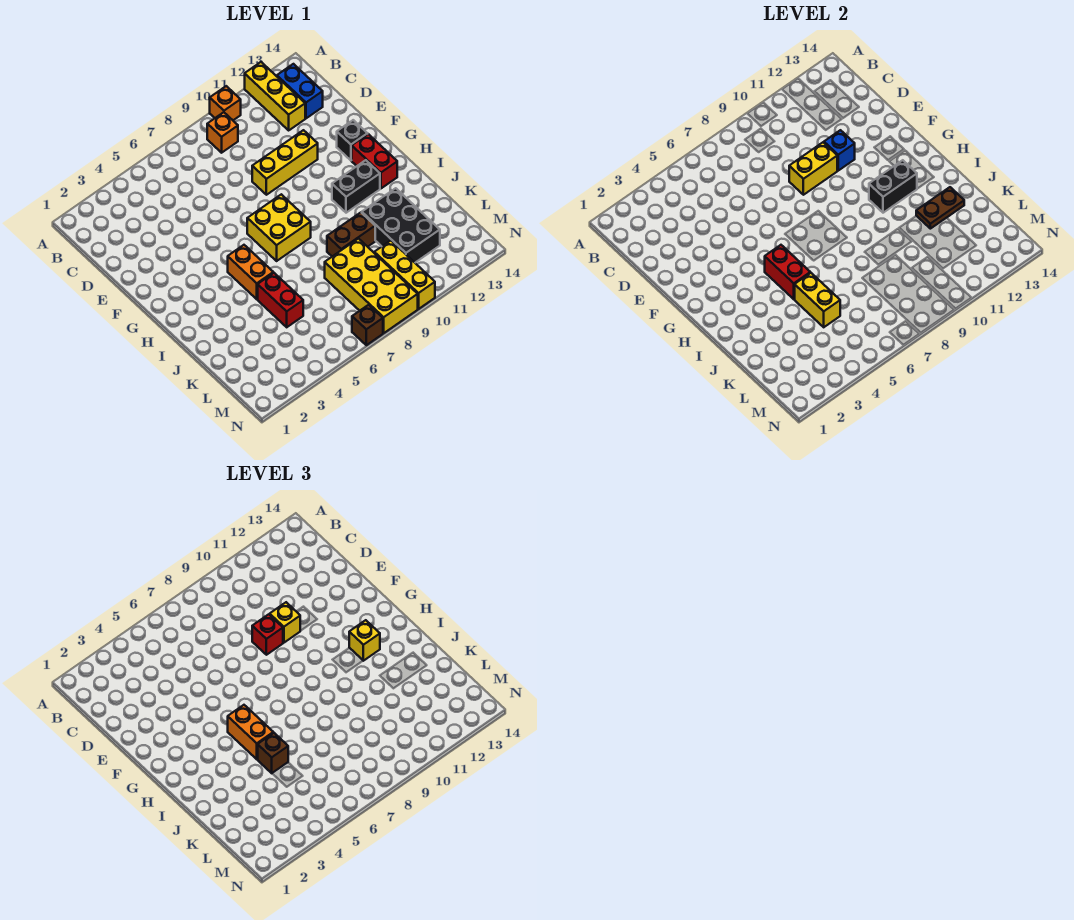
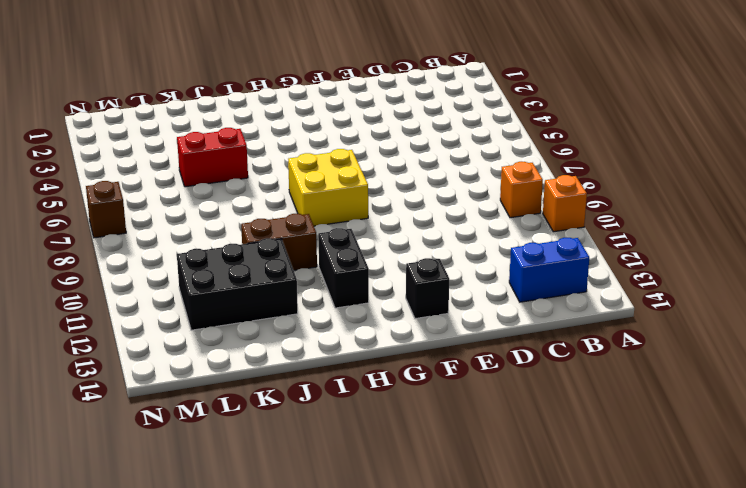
brown 1x2 brick [241,214,317,270] -> brown 1x2 brick turned to [327,213,375,256]
none -> yellow 1x3 brick [245,62,305,130]
none -> yellow 1x3 brick [252,130,318,195]
none -> red 1x2 brick [352,134,397,188]

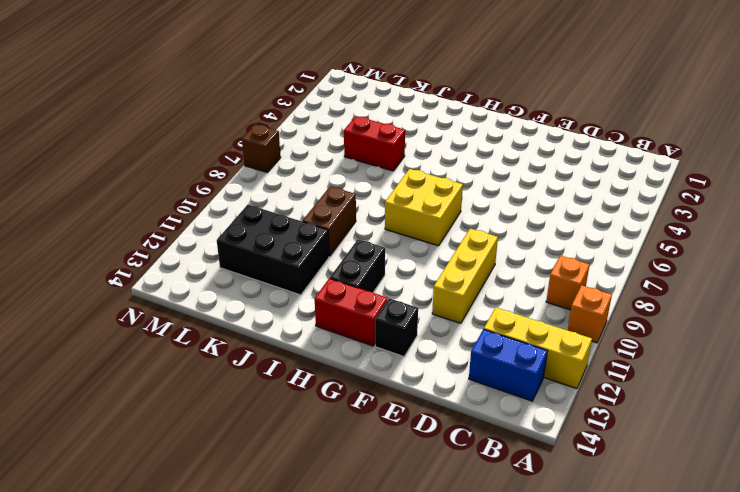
none -> orange 1x2 brick [228,245,273,299]
none -> yellow 2x4 brick [325,239,418,333]
none -> yellow 1x3 brick [374,241,435,309]

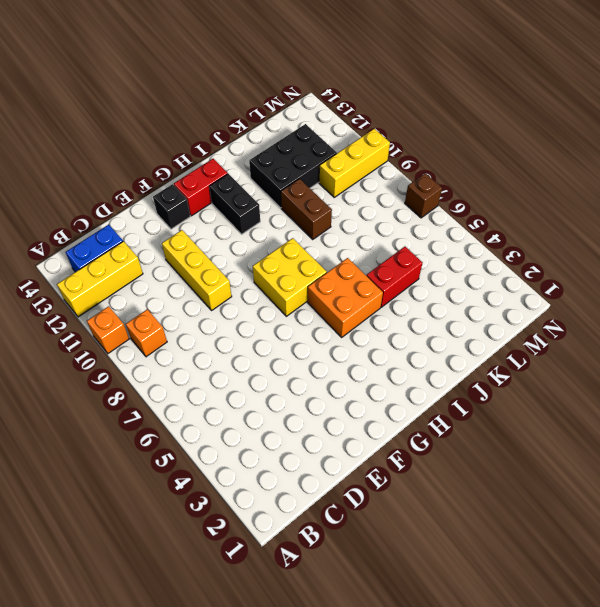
orange 2x2 brick [308,258,383,337] -> orange 1x2 brick [228,245,273,299]
none -> yellow 2x4 brick [325,239,418,333]
none -> yellow 1x2 brick [789,142,837,195]
none -> blue 1x1 brick [824,130,855,171]

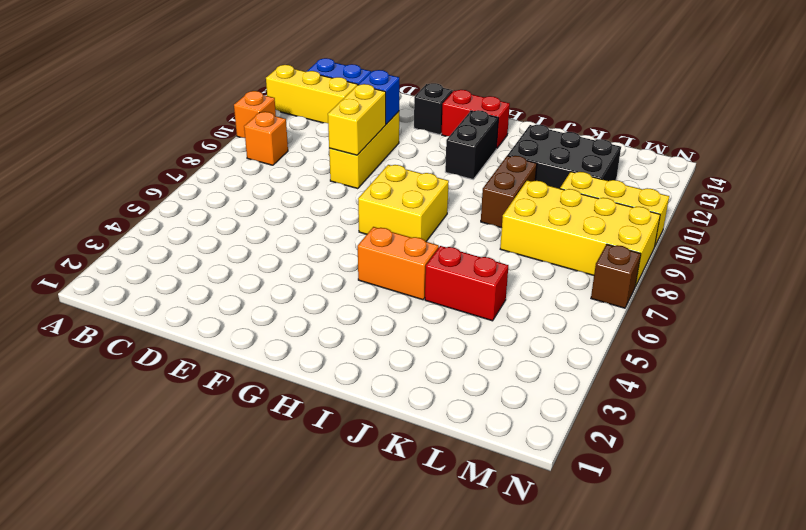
none -> red 1x2 brick [765,245,810,299]
none -> black 1x2 brick [869,160,917,213]
none -> yellow 1x2 brick [795,273,840,327]

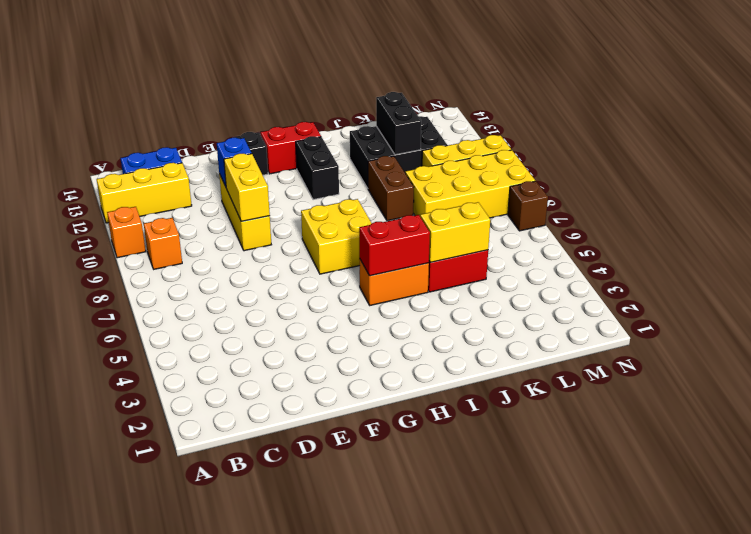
black 1x2 brick [376,92,421,155] -> black 1x2 brick moved to [869,160,917,213]
none -> brown 1x2 plate [916,187,964,229]
none -> red 1x1 brick [252,614,283,655]
none -> yellow 1x1 brick [270,602,300,643]

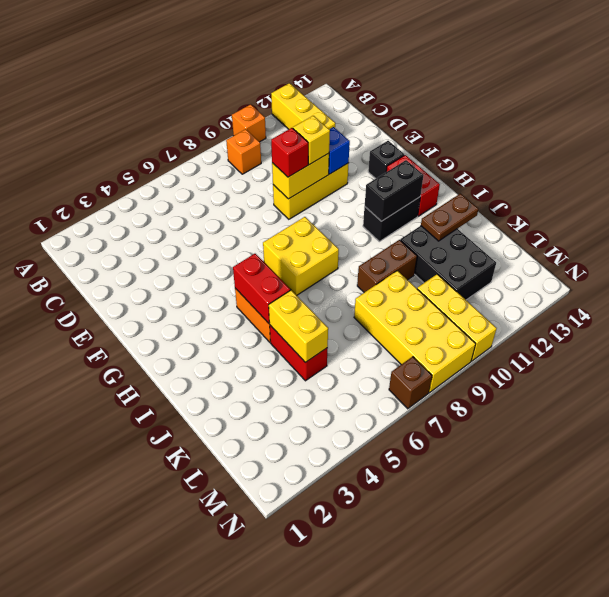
none -> blue 1x2 brick [277,64,323,118]
none -> orange 1x2 brick [228,705,273,759]
none -> yellow 1x1 brick [349,620,380,661]

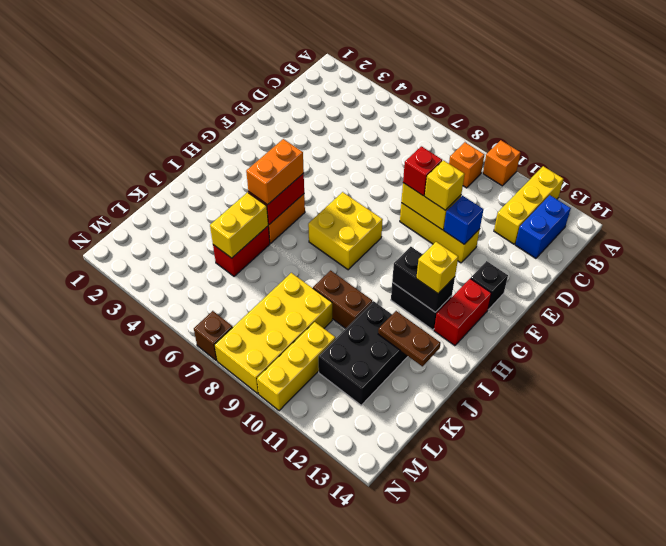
none -> brown 1x1 brick [258,733,288,773]

